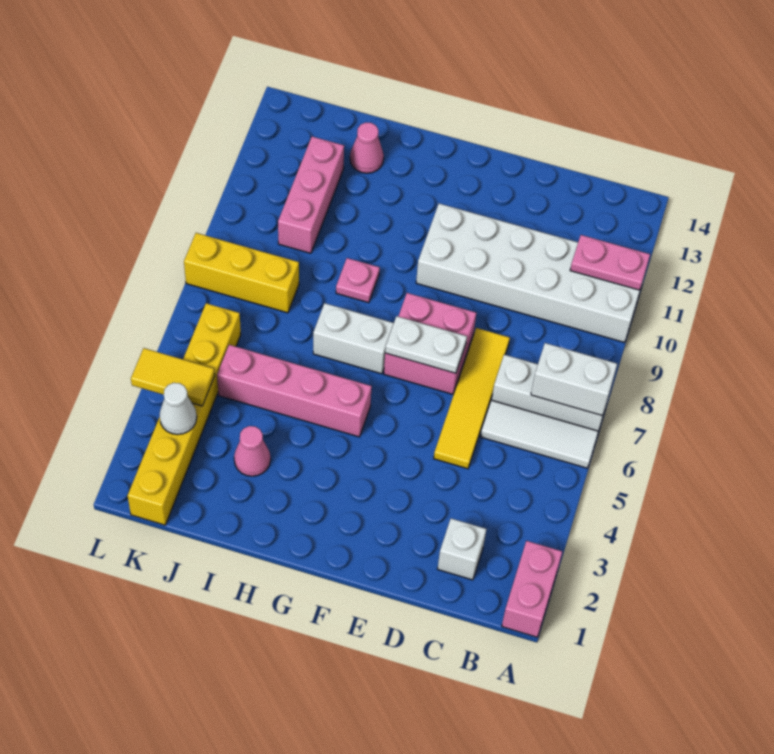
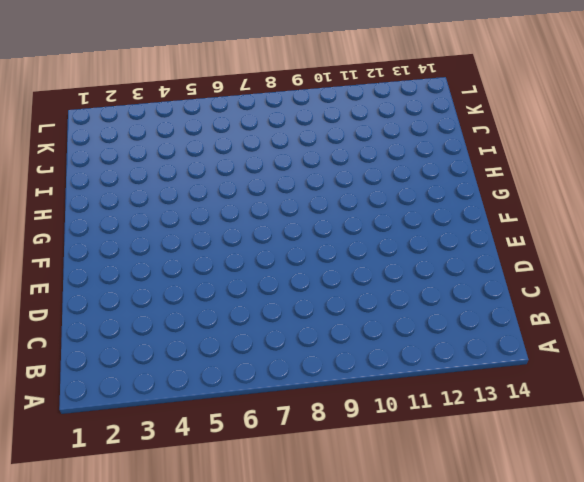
none -> pink 1x2 brick [502,541,562,637]
none -> white 1x3 tile [481,400,598,468]
none -> white 1x3 brick [492,355,609,431]

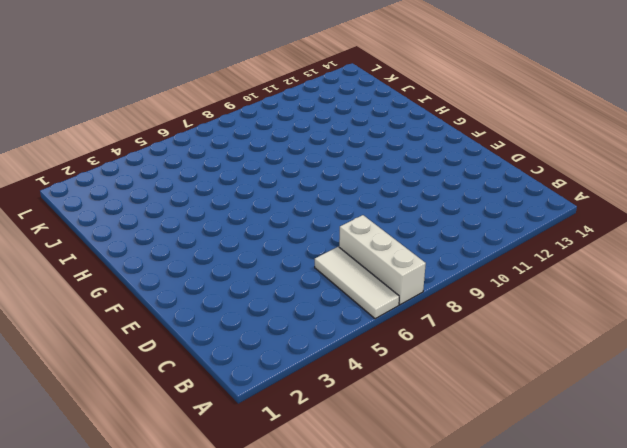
none -> pink 1x2 brick [502,541,562,637]
none -> white 2x6 brick [416,204,646,343]
none -> white 1x1 brick [438,518,486,580]

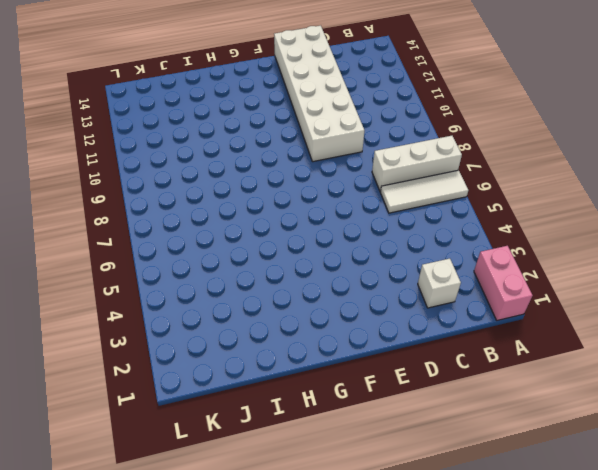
white 2x6 brick [274,26,364,162] -> white 2x6 brick turned to [416,204,646,343]
none -> yellow 1x4 tile [434,328,510,469]
none -> pink 2x2 brick [384,293,476,394]
none -> pink 1x4 brick [217,345,372,437]

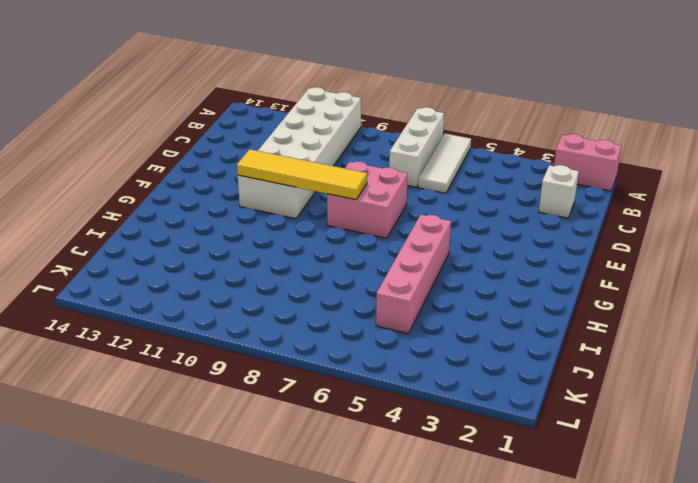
yellow 1x4 tile [237,149,367,200] -> yellow 1x4 tile moved to [434,328,510,469]
none -> white 1x2 brick [313,303,394,374]
none -> pink 1x1 plate [336,258,380,303]
none -> pink 1x1 cone [234,426,271,476]

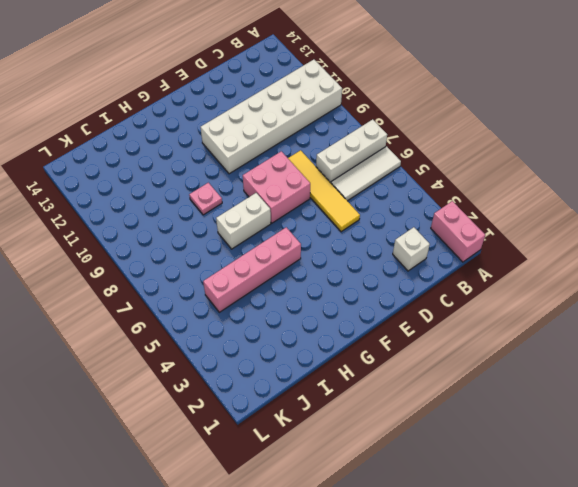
none -> pink 1x1 cone [234,426,271,476]
none -> pink 1x1 cone [350,123,384,173]
none -> yellow 1x3 brick [184,233,299,313]

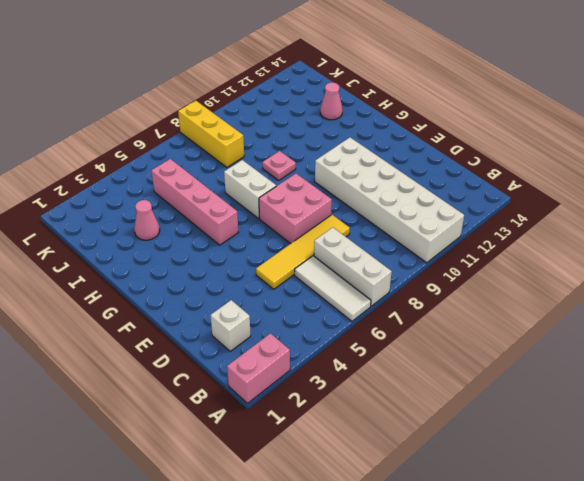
none -> pink 1x3 brick [278,137,344,253]
none -> yellow 1x6 brick [128,303,241,525]
none -> white 1x2 brick [531,343,617,416]

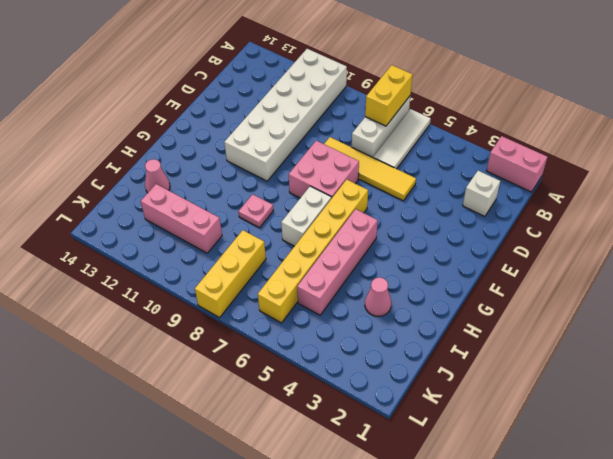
yellow 1x2 brick [365,65,413,126] -> white 1x2 brick [531,343,617,416]
yellow 1x6 brick [258,179,368,323] -> yellow 1x6 brick turned to [128,303,241,525]
none -> pink 1x2 plate [570,235,650,290]
none -> white 1x2 plate [385,316,467,373]
none -> white 1x1 cone [159,383,197,435]

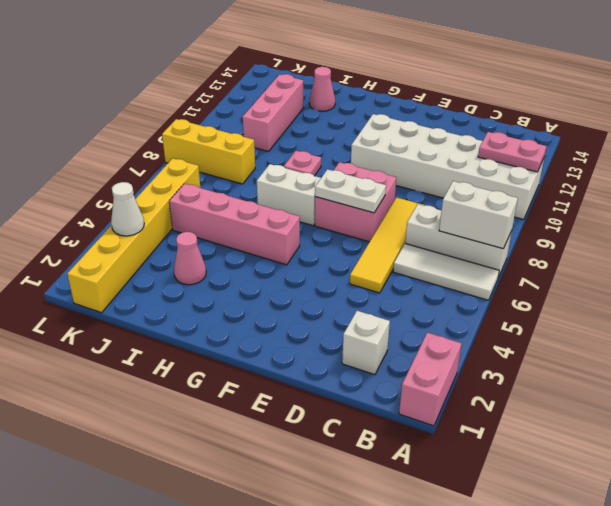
none -> yellow 1x2 tile [131,348,215,406]

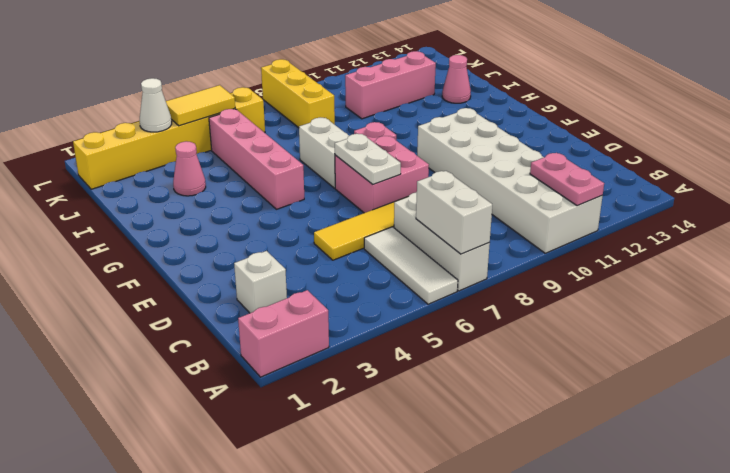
yellow 1x2 tile [166,85,235,126] -> yellow 1x2 tile turned to [131,348,215,406]

